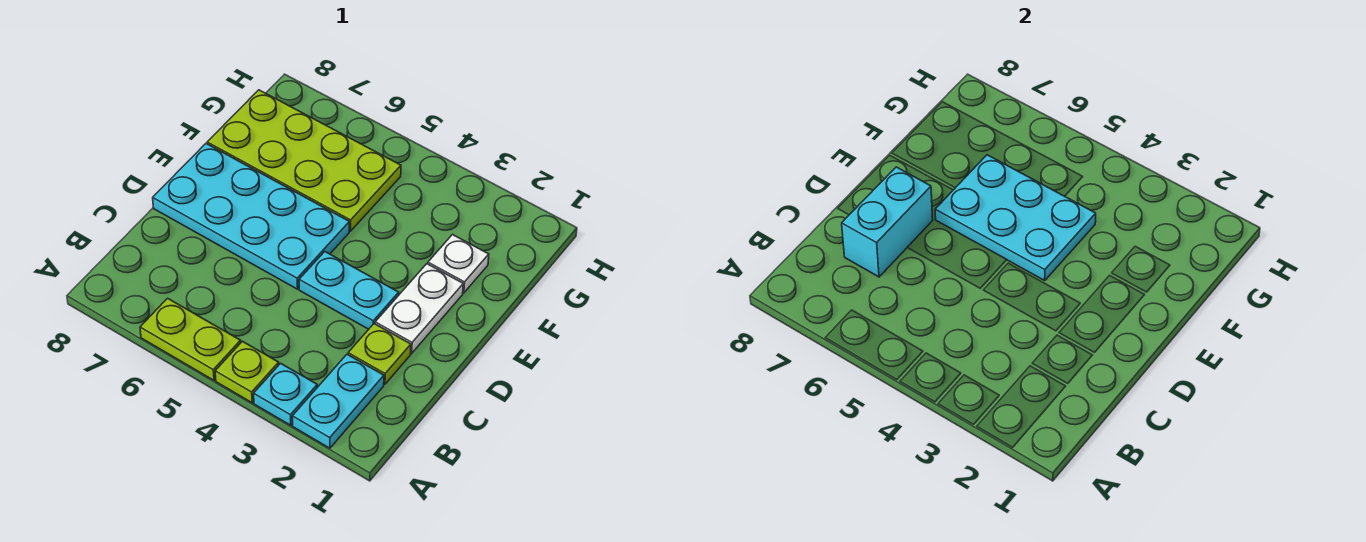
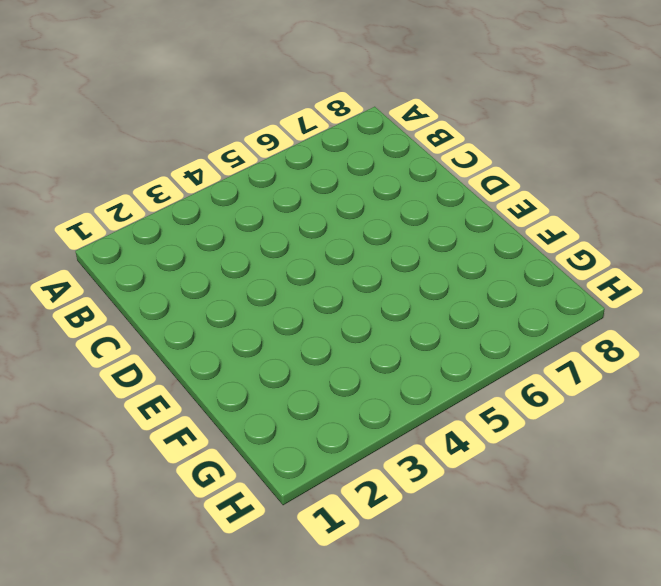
none -> cyan 1x2 plate [292,355,384,448]
none -> cyan 1x1 plate [254,363,317,425]
none -> lime 1x1 plate [215,341,279,403]

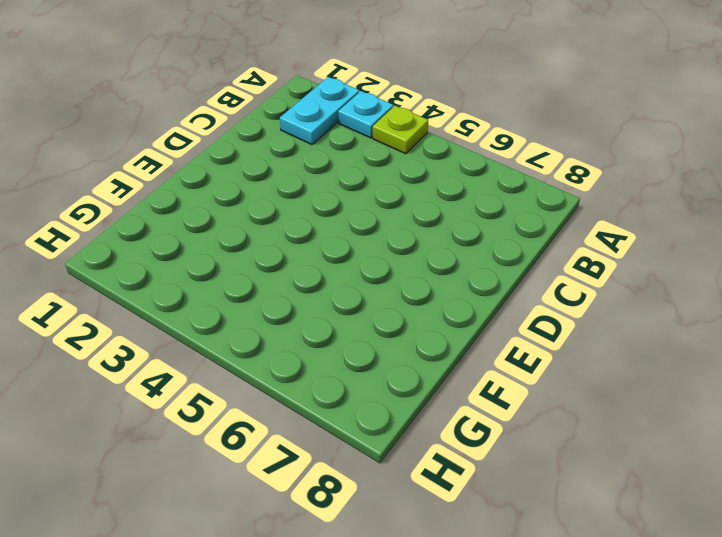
none -> lime 1x2 plate [140,298,241,380]
none -> lime 1x1 plate [348,324,411,384]
none -> white 1x2 plate [375,264,463,353]

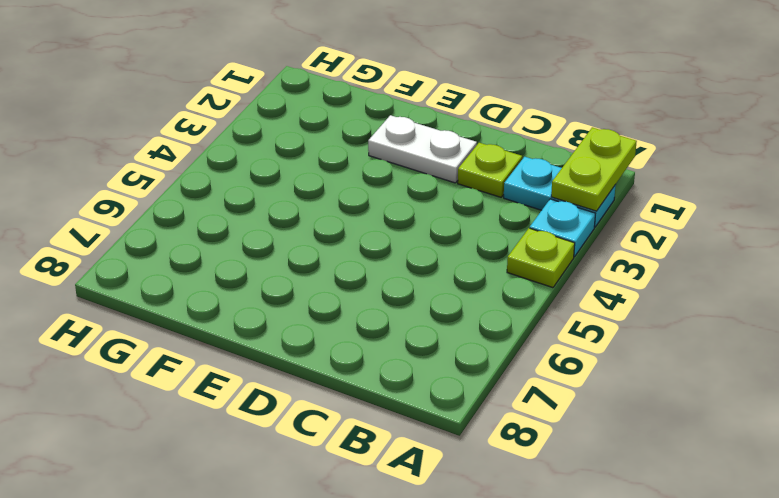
lime 1x2 plate [551,127,637,211] -> lime 1x2 plate moved to [140,298,241,380]
none -> cyan 1x2 plate [299,252,399,329]
none -> cyan 2x4 plate [153,144,349,289]
none -> white 1x1 plate [428,235,489,293]

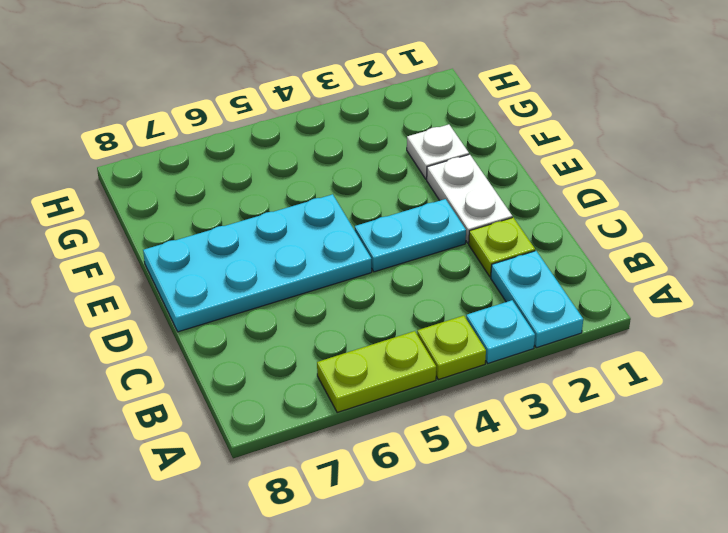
none -> lime 2x4 plate [207,90,401,231]
none -> cyan 1x2 brick [842,167,933,277]
none -> cyan 2x3 plate [935,155,1096,280]

